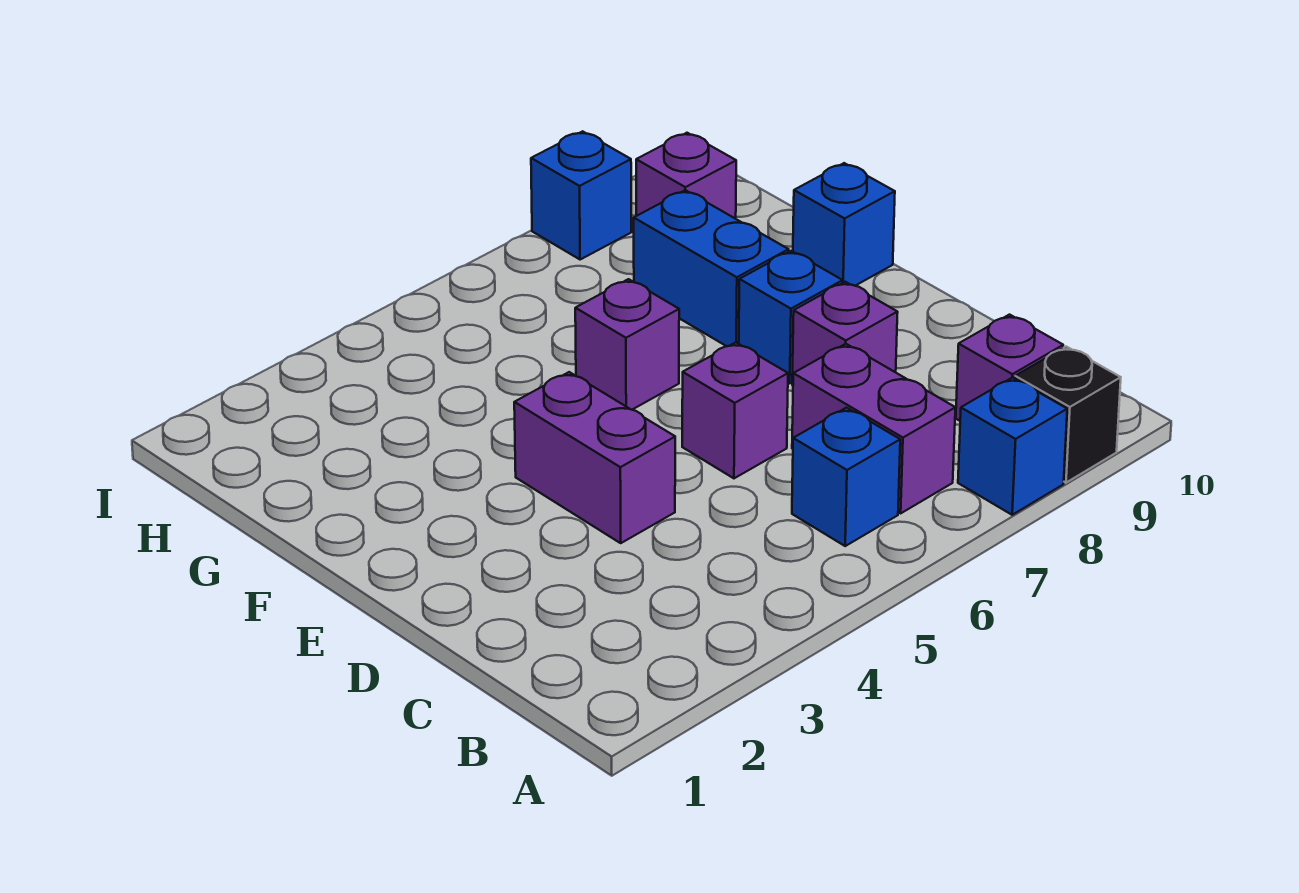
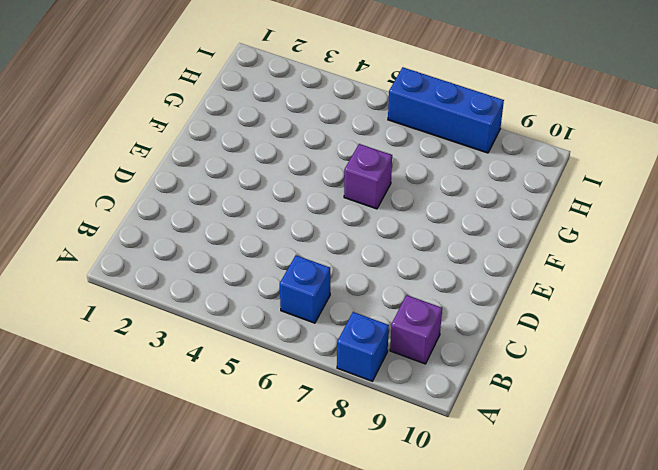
blue 1x3 brick [388,67,504,153] -> blue 1x1 brick [531,131,631,260]
none -> black 1x1 brick [1015,347,1121,483]
none -> purple 1x2 brick [792,344,955,513]
none -> purple 1x2 brick [514,372,675,543]

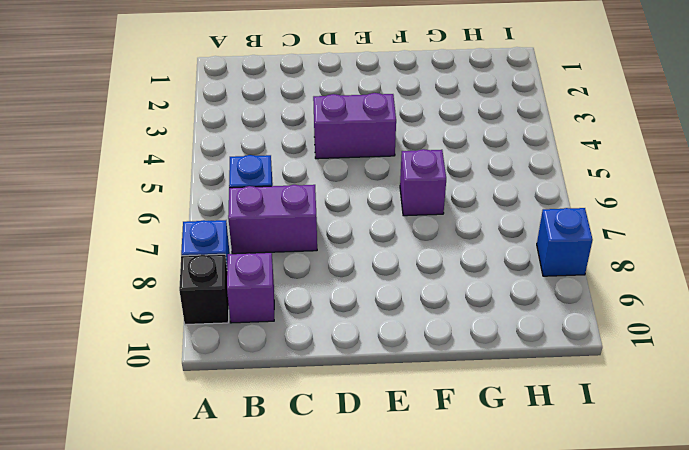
none -> purple 1x1 brick [682,342,788,478]
none -> purple 1x1 brick [792,282,898,385]
none -> blue 1x1 brick [739,251,843,383]

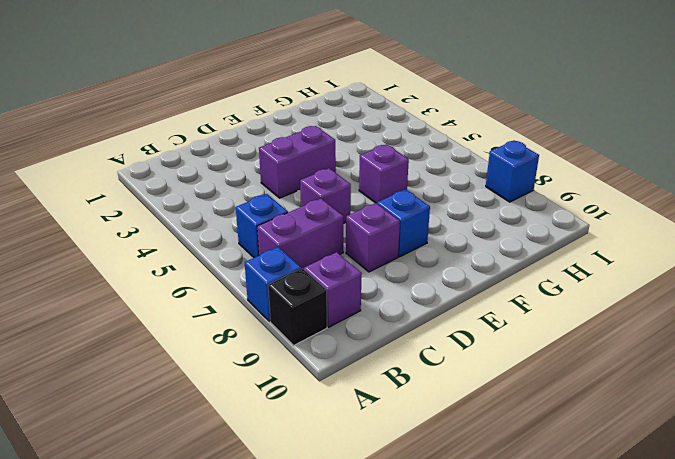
none -> blue 1x2 brick [634,190,789,346]
none -> blue 1x1 brick [793,163,895,286]
none -> purple 1x1 brick [636,133,736,219]

